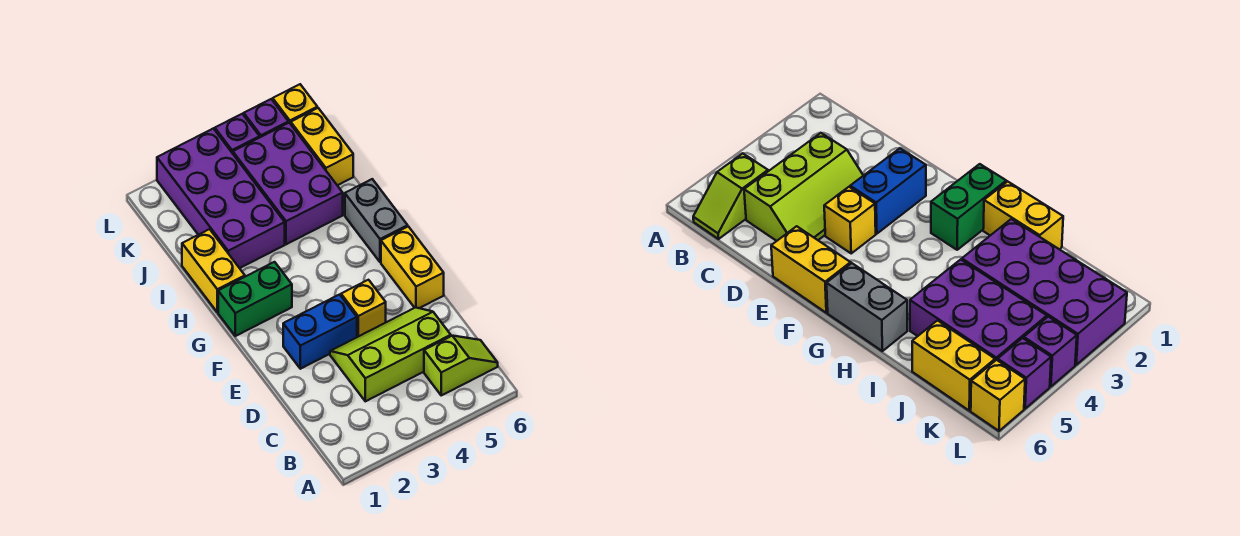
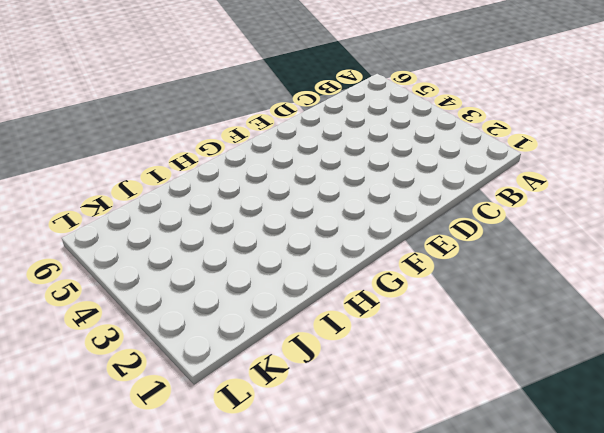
none -> lime 1x2 slope [424,336,498,395]
none -> lime 2x3 slope [330,307,451,401]
none -> blue 1x2 brick [283,295,357,369]

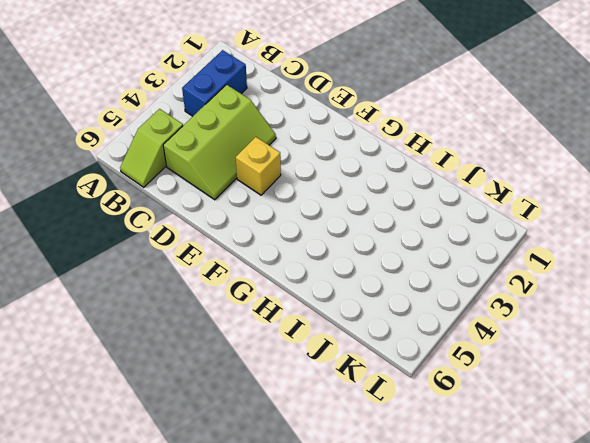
blue 1x2 brick [182,50,247,116] -> blue 1x2 brick moved to [283,295,357,369]
none -> yellow 1x2 brick [381,226,444,308]
none -> green 1x2 brick [218,262,292,336]
none -> grey 1x2 brick [345,179,408,262]

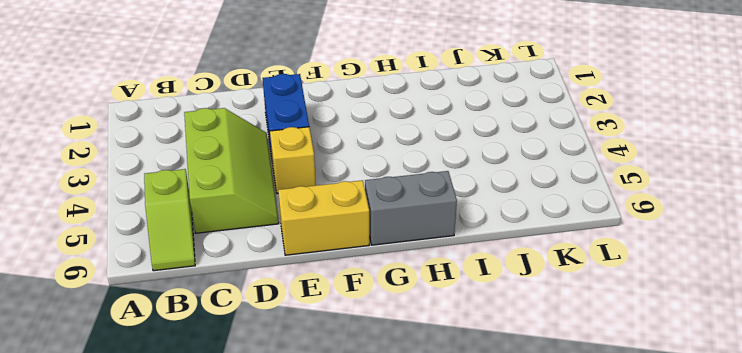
none -> green 1x2 brick [218,262,292,336]
none -> yellow 1x2 brick [182,229,245,312]
none -> purple 2x4 brick [157,129,285,268]

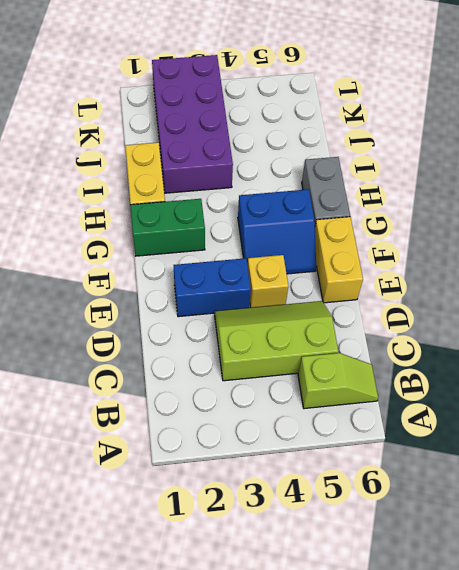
blue 2x2 slope [238,189,316,274] -> none
none -> purple 2x3 brick [233,123,343,244]
none -> yellow 1x2 brick [291,108,353,185]
none -> purple 1x1 brick [215,114,260,153]

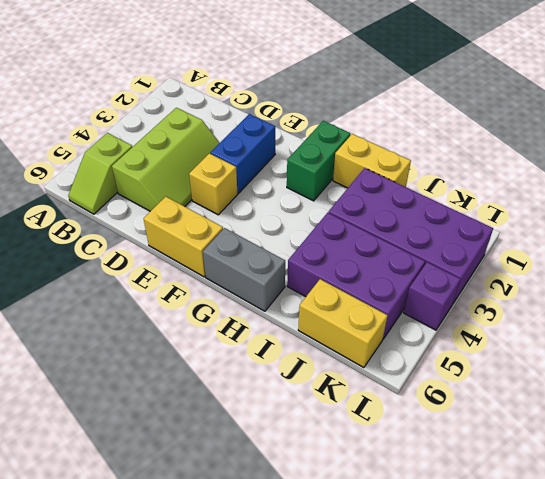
none -> purple 1x1 brick [244,99,288,137]
none -> yellow 1x1 brick [273,84,317,124]

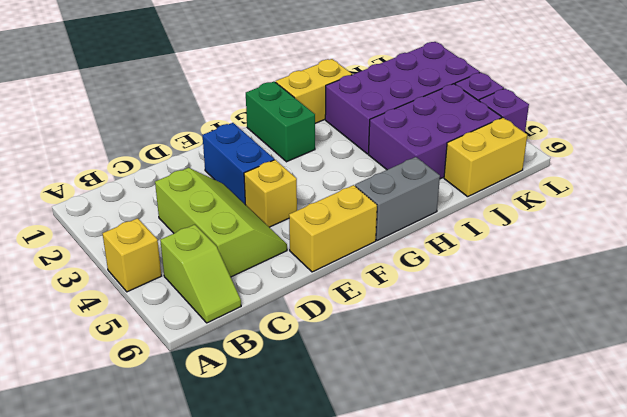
yellow 1x1 brick [103,218,161,292] -> yellow 1x1 brick moved to [273,84,317,124]

